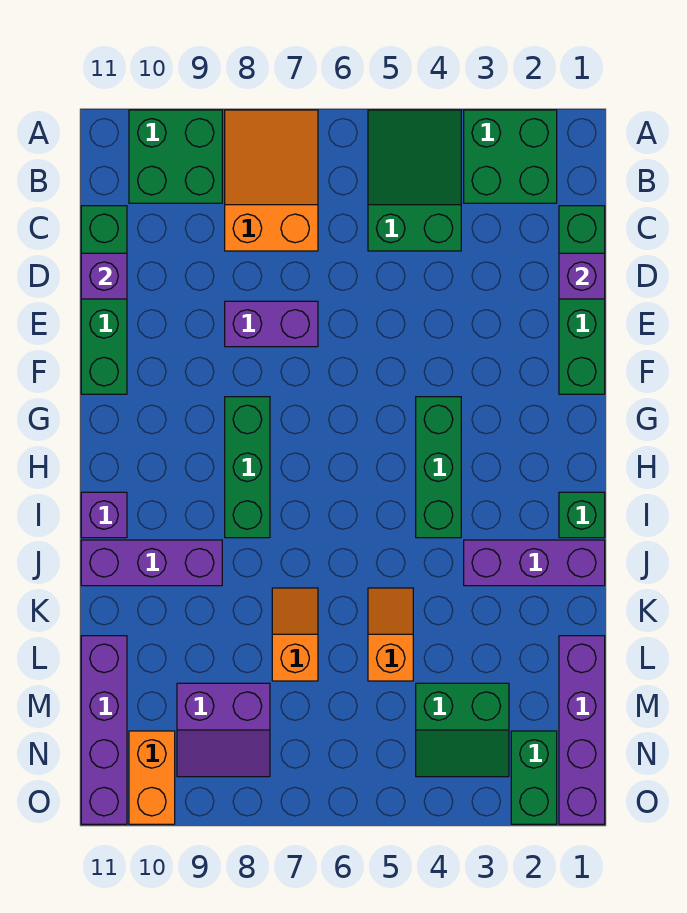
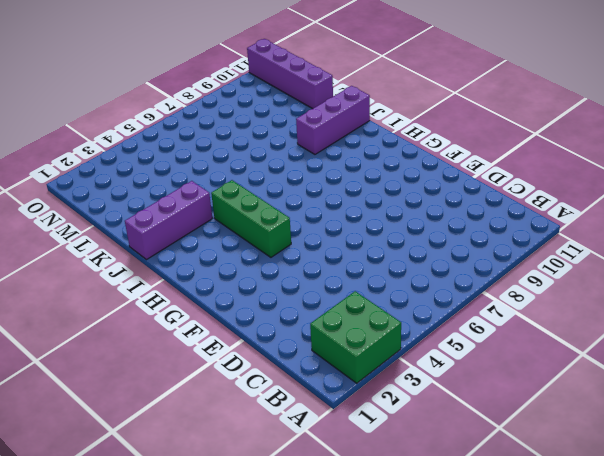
none -> green 2x3 slope [368,110,461,251]
none -> orange 2x3 slope [225,110,318,251]
none -> green 2x2 brick [129,110,222,203]

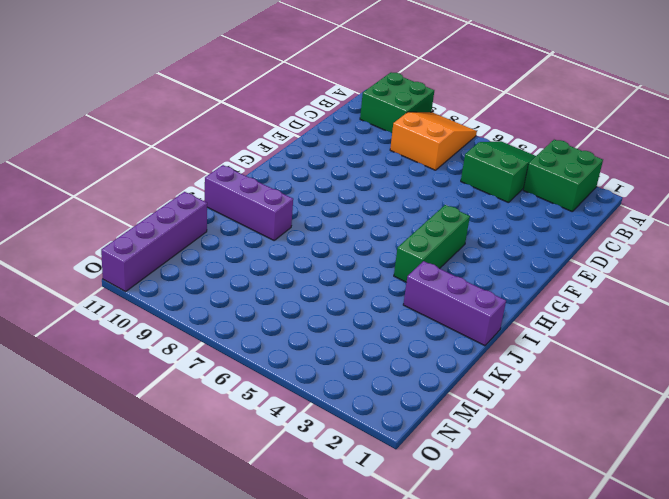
none -> green 1x4 brick [559,206,605,394]
none -> green 1x4 brick [81,206,127,394]
none -> purple 1x2 brick [225,301,318,347]

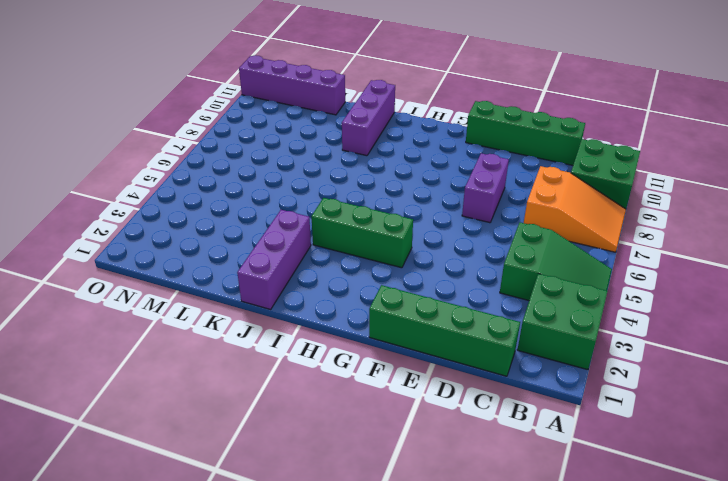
none -> green 1x3 brick [225,397,270,538]
none -> green 1x1 brick [559,492,605,538]
none -> purple 1x1 brick [81,492,127,538]

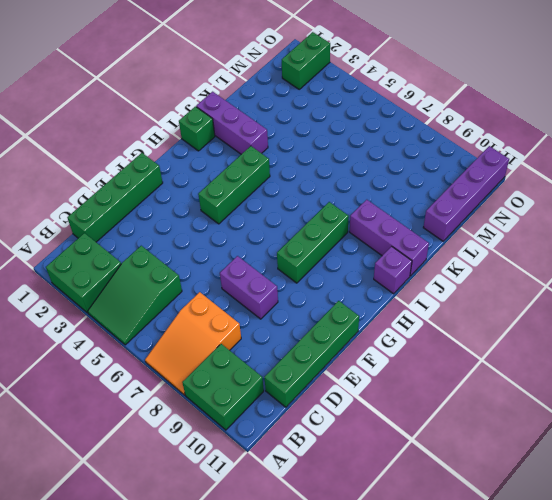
none -> orange 1x2 slope [368,588,413,681]
none -> orange 1x2 slope [272,588,318,681]
none -> purple 1x4 brick [559,636,605,824]

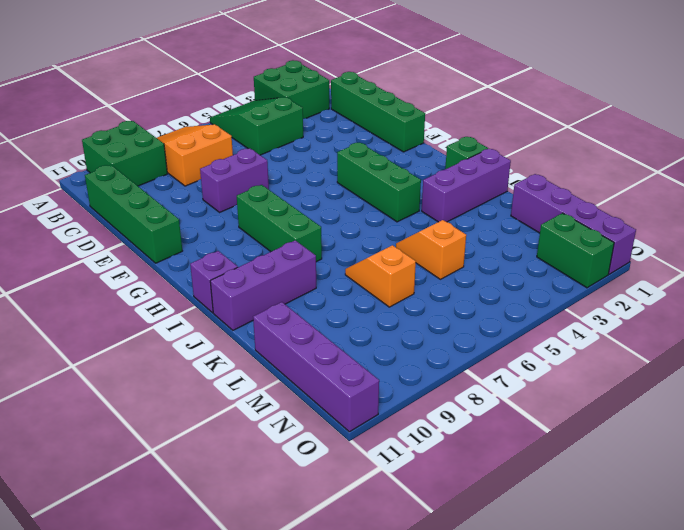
none -> green 2x2 slope [416,683,509,777]
none -> purple 2x2 slope [177,683,270,777]
none -> orange 1x2 brick [129,731,175,824]

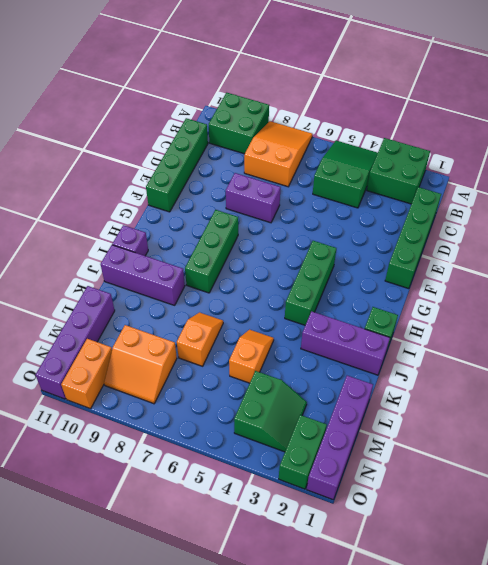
green 2x2 slope [234,371,307,452] -> green 2x2 slope turned to [416,683,509,777]
orange 2x2 slope [104,325,177,404] -> purple 2x2 slope [177,683,270,777]
none -> purple 1x1 brick [559,253,605,299]
none -> purple 1x1 brick [81,253,127,299]

